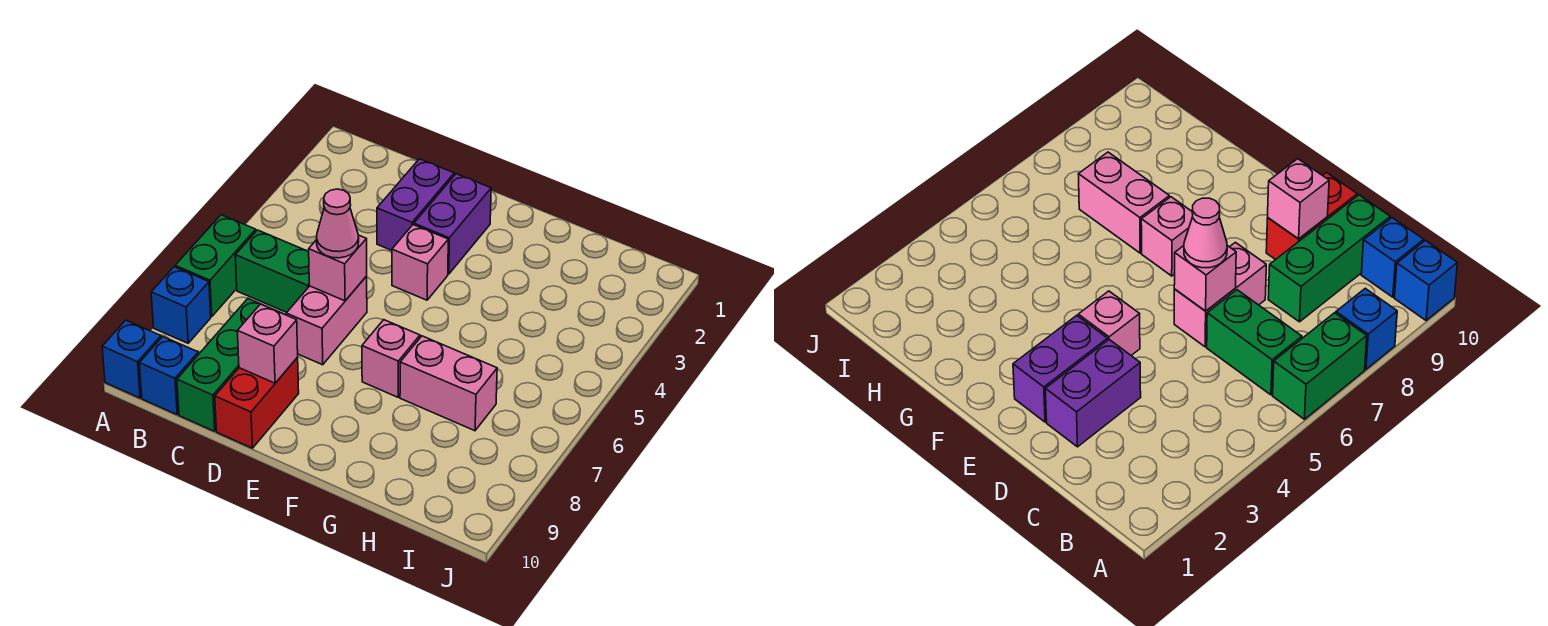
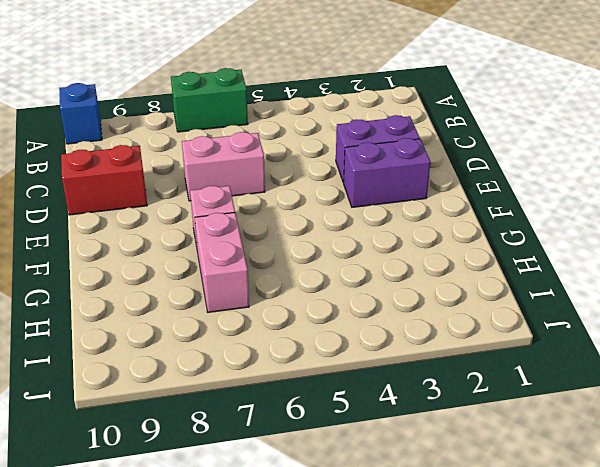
none -> blue 1x1 brick [151,267,211,343]
none -> green 1x2 brick [235,230,309,312]
none -> blue 1x1 brick [139,337,198,414]

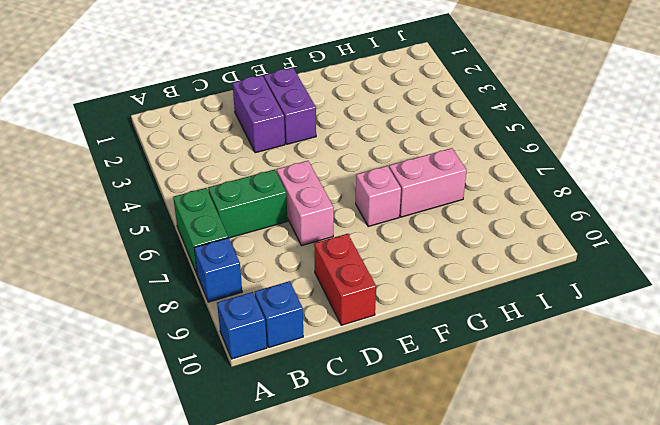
none -> green 1x3 brick [177,298,276,431]
none -> pink 1x1 brick [392,225,448,300]
none -> pink 1x1 brick [308,236,367,301]

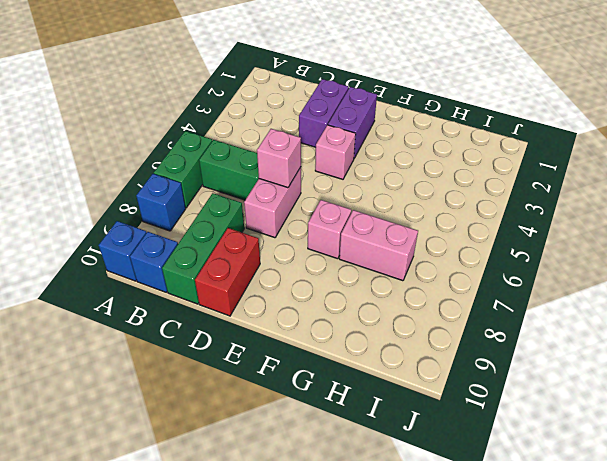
none -> pink 1x1 brick [237,304,298,383]
none -> pink 1x1 cone [317,189,359,258]

